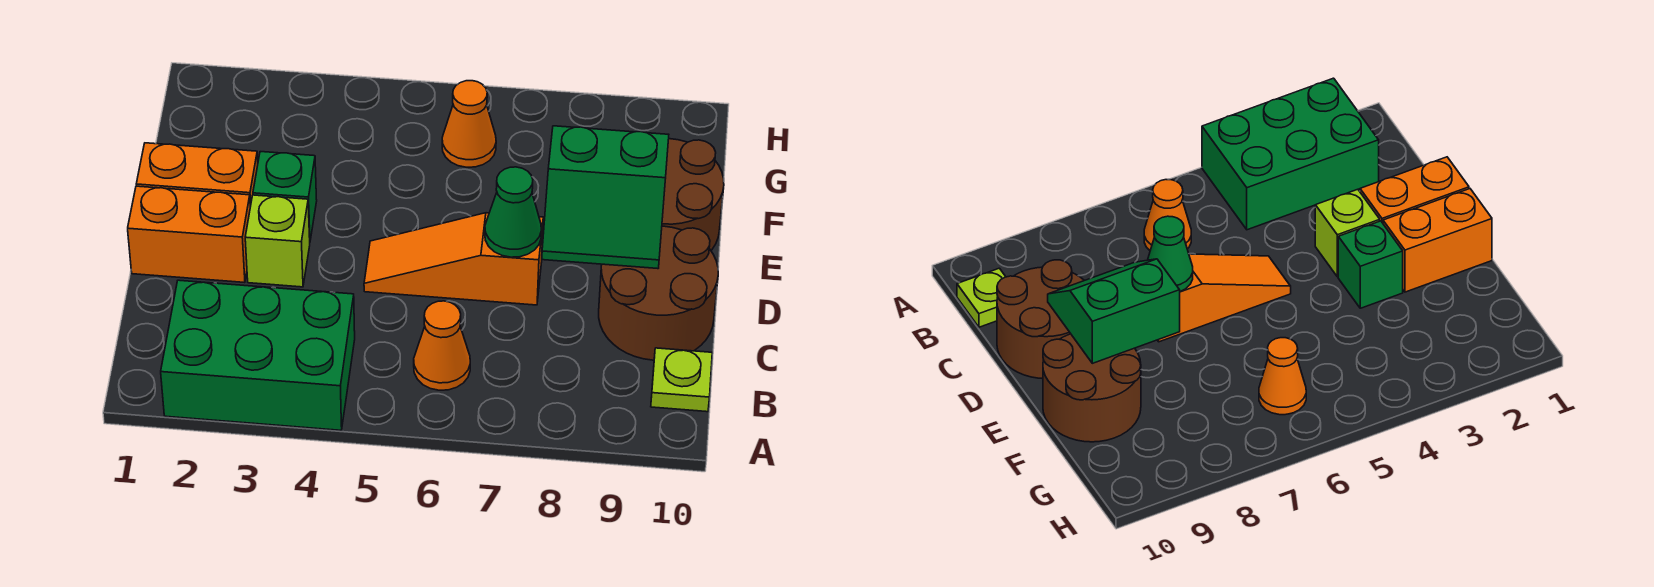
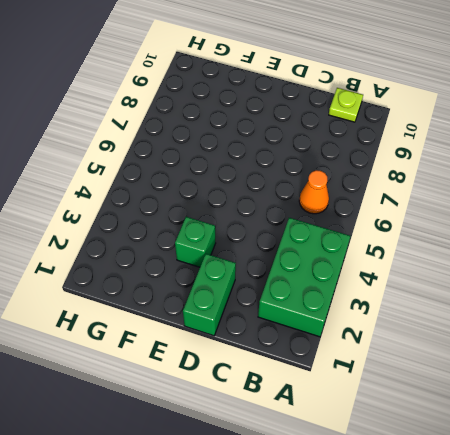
green 1x2 brick [183,254,236,336] -> orange 1x2 brick [128,186,250,283]
none -> brown 2x2 round brick [599,226,718,360]
none -> lime 1x1 brick [245,195,310,287]
none -> orange 1x3 slope [364,213,543,305]

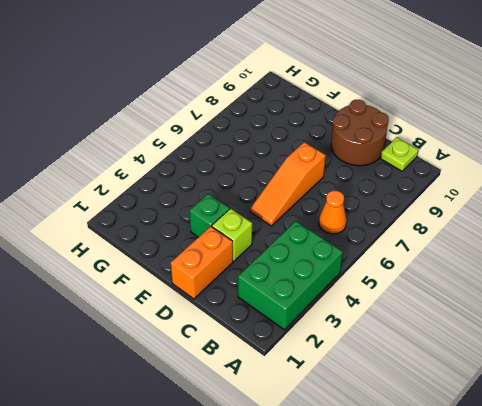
none -> orange 1x2 brick [136,143,258,207]
none -> brown 2x2 round brick [662,139,724,250]
none -> orange 1x1 cone [442,81,496,167]

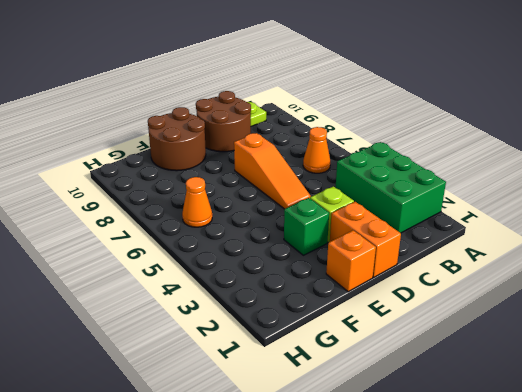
orange 1x1 brick [326,230,376,292] -> orange 1x2 brick [136,143,258,207]
none -> green 1x1 cone [485,167,542,257]
none -> green 2x2 slope [542,126,669,269]

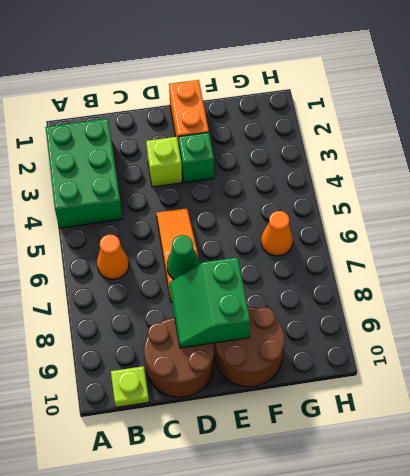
none -> orange 1x2 brick [128,186,250,283]

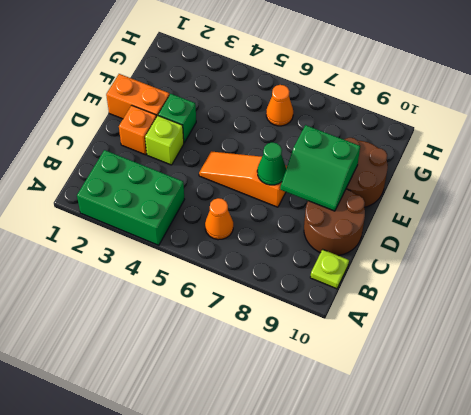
orange 1x1 brick [119,105,156,155] -> orange 1x2 brick [128,186,250,283]

